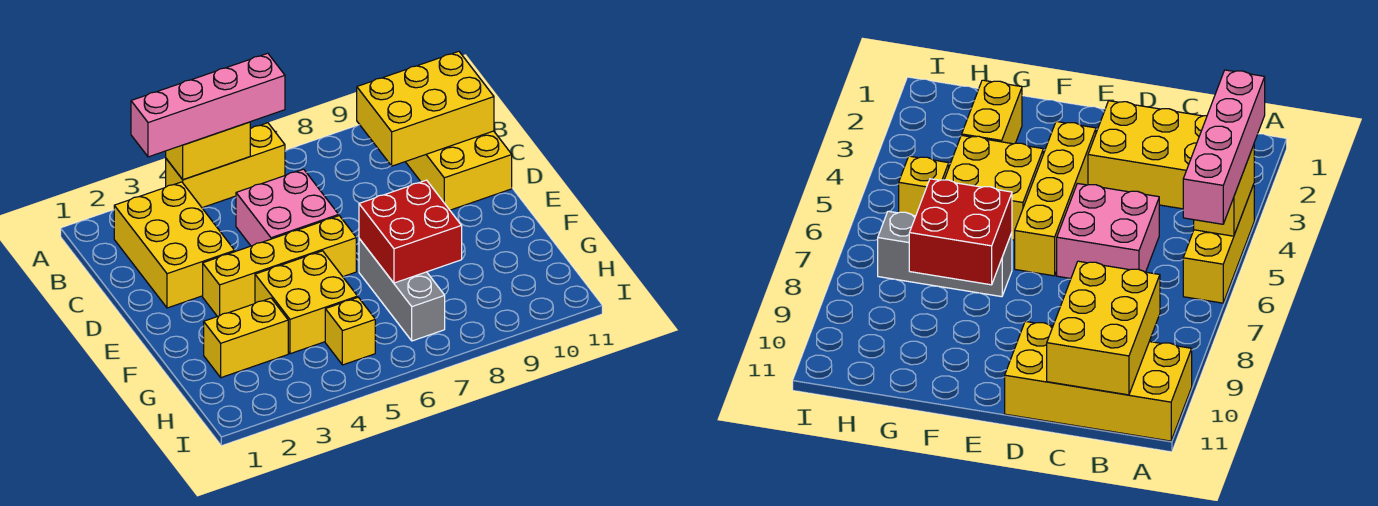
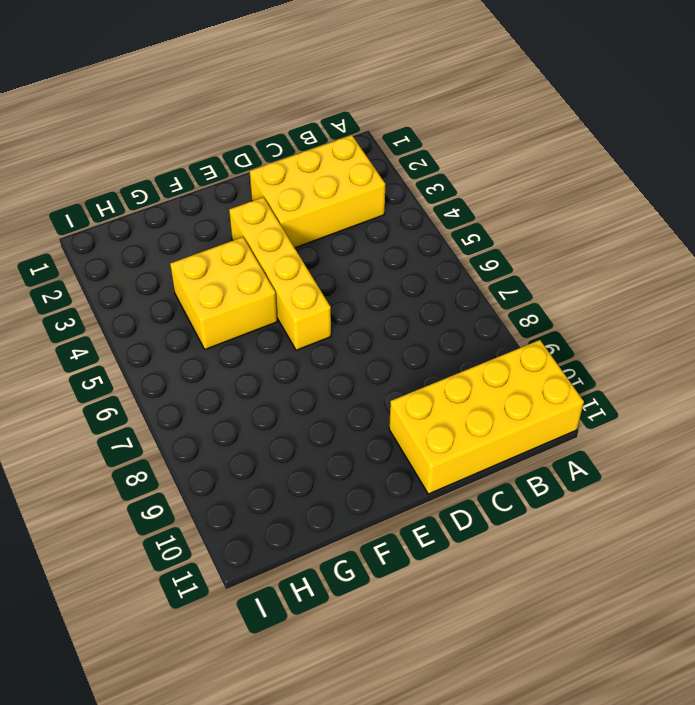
none -> yellow 1x3 brick [166,123,285,208]
none -> pink 2x2 brick [236,169,339,246]
none -> grey 1x3 brick [359,239,445,341]

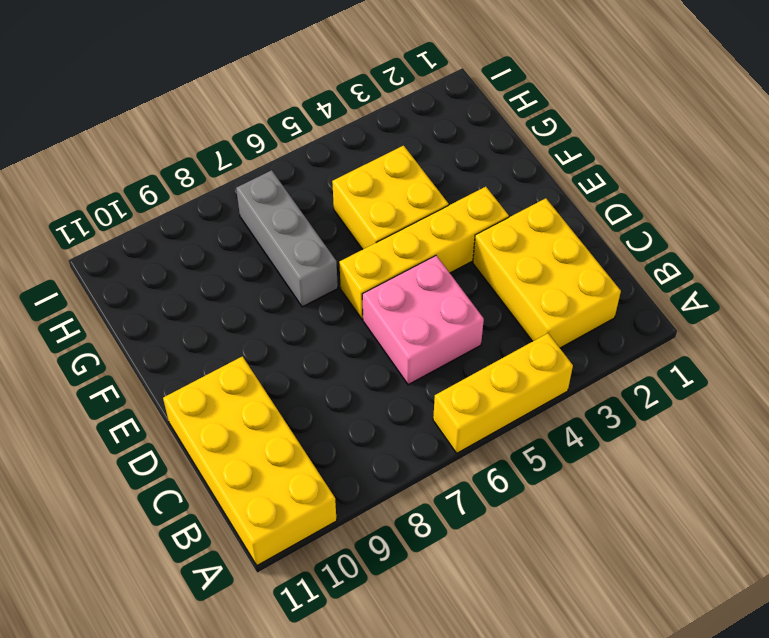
none -> yellow 1x2 brick [204,298,288,378]
none -> yellow 1x1 brick [325,297,375,365]
none -> yellow 1x2 brick [166,122,250,180]

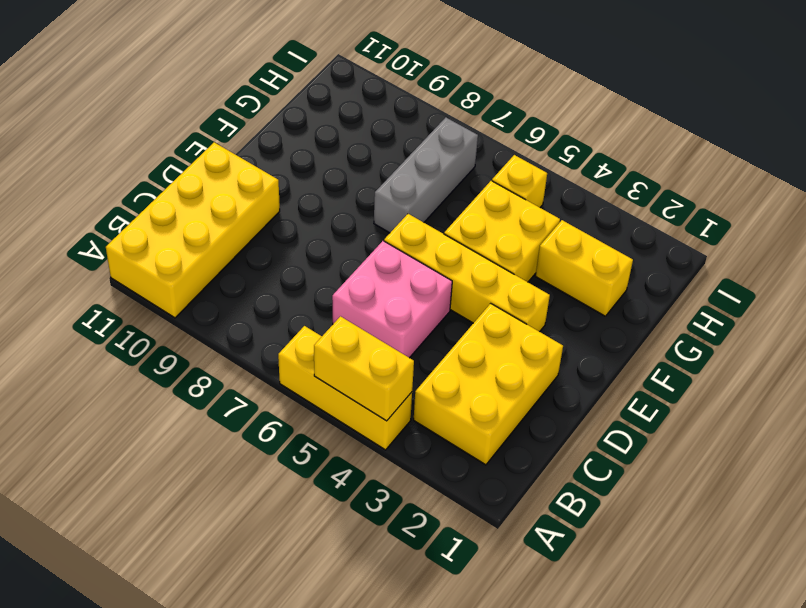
none -> yellow 2x3 brick [357,51,494,166]
none -> red 2x2 brick [359,180,462,283]
none -> pink 1x4 brick [131,53,285,157]

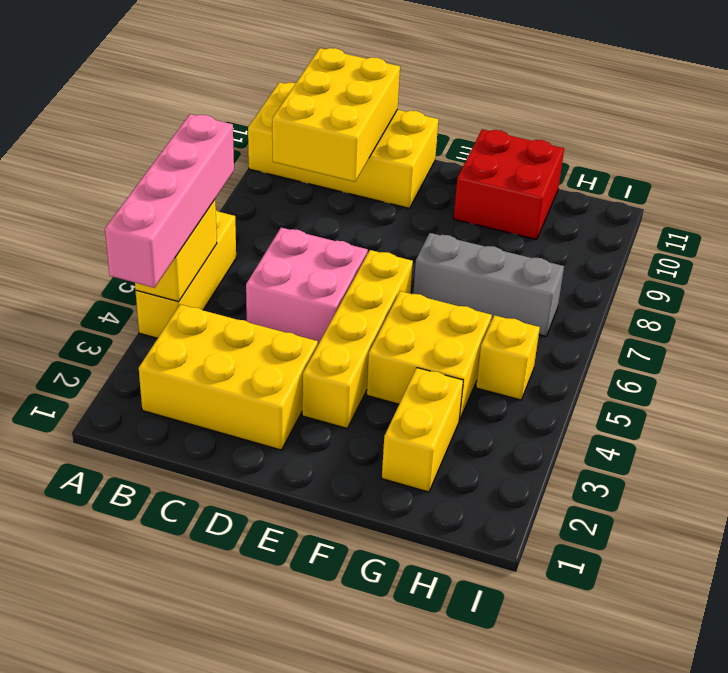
red 2x2 brick [454,129,564,240] -> red 2x2 brick moved to [359,180,462,283]

